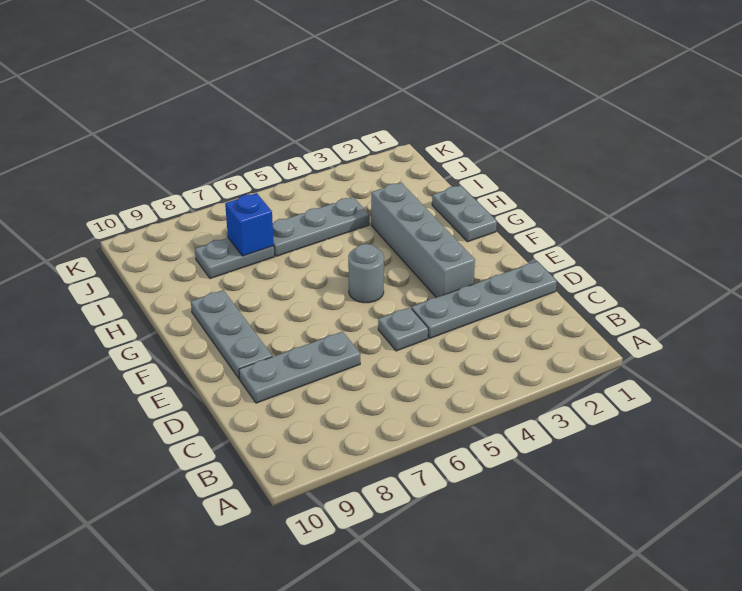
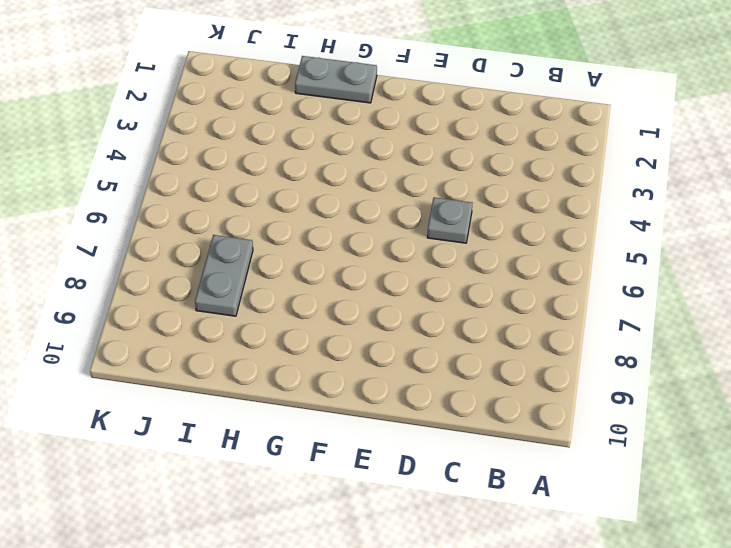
none -> grey 1x4 plate [411,261,557,339]
none -> grey 1x3 plate [239,332,360,403]

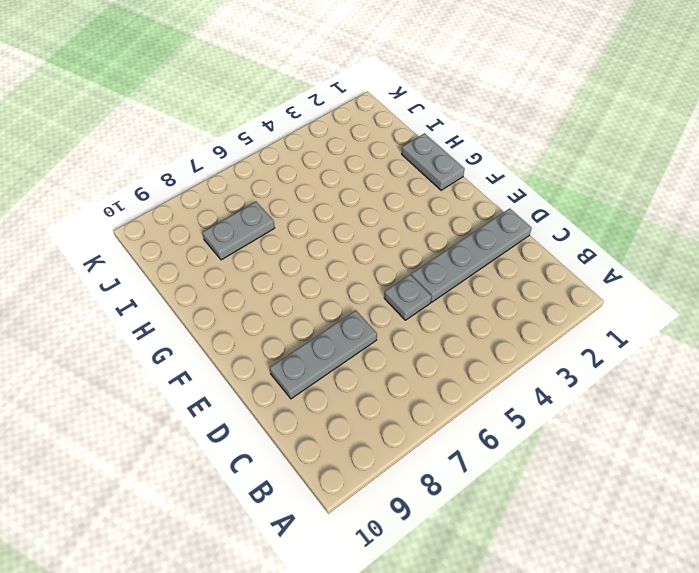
none -> grey 1x4 brick [371,183,475,298]
none -> grey 1x3 plate [191,290,272,379]

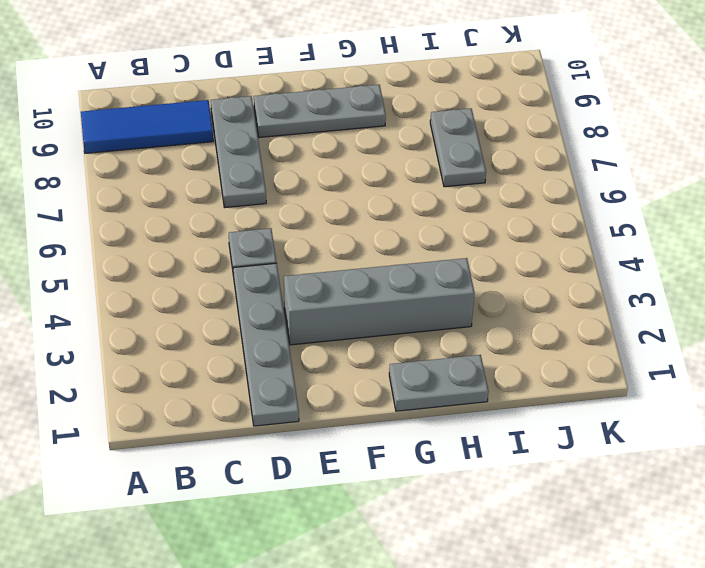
blue 1x3 tile [81,100,213,153] -> none
none -> grey 1x1 round brick [348,244,384,303]
none -> grey 1x3 plate [273,197,369,256]

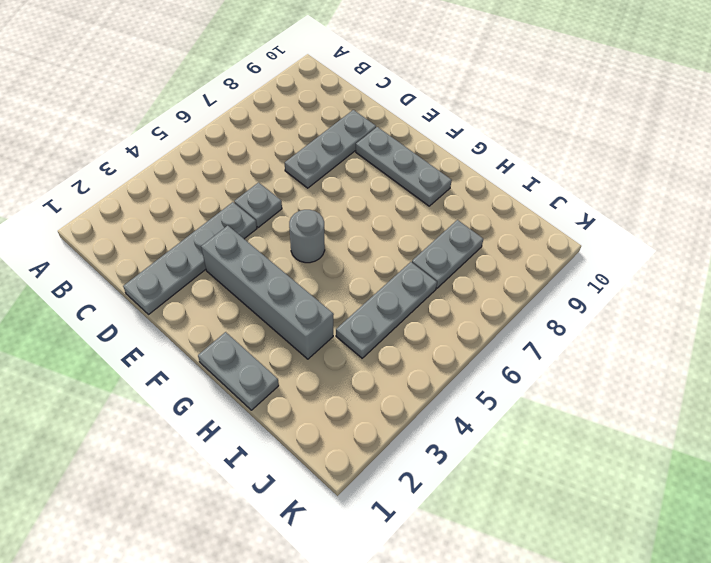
none -> blue 1x1 brick [225,193,274,256]

